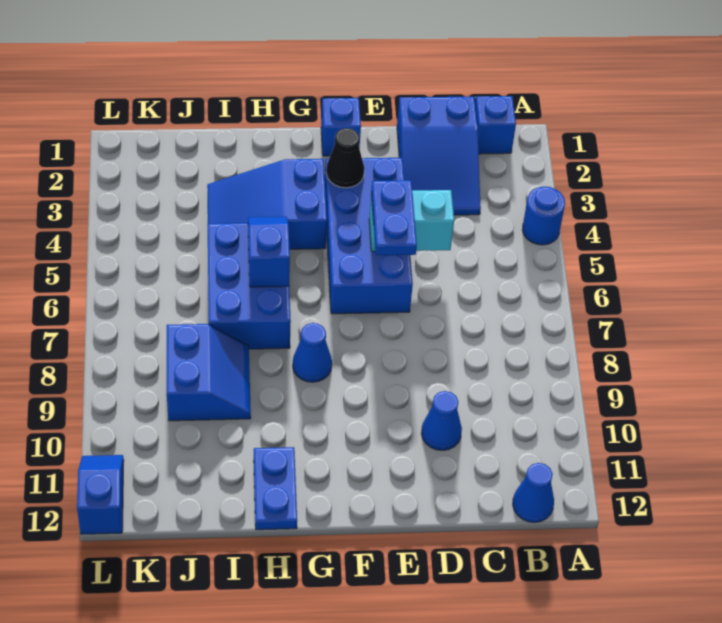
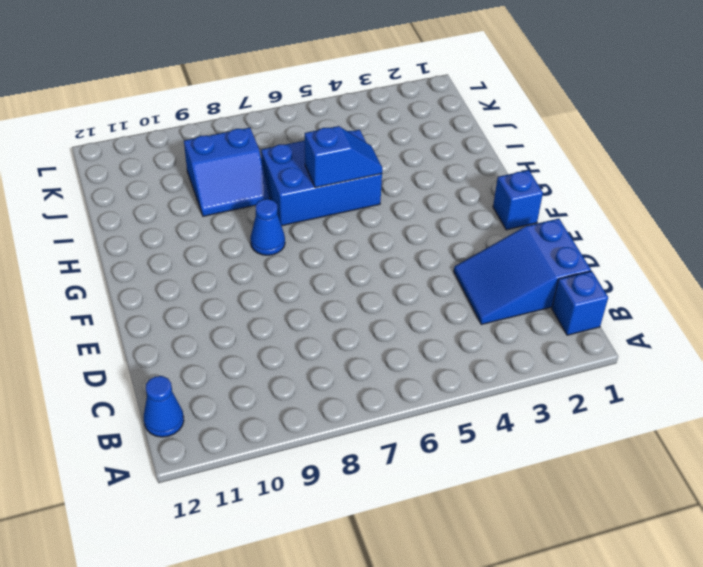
none -> blue 1x1 round brick [522,187,565,245]
none -> blue 1x1 cone [421,391,462,450]
none -> blue 2x4 brick [325,158,413,314]

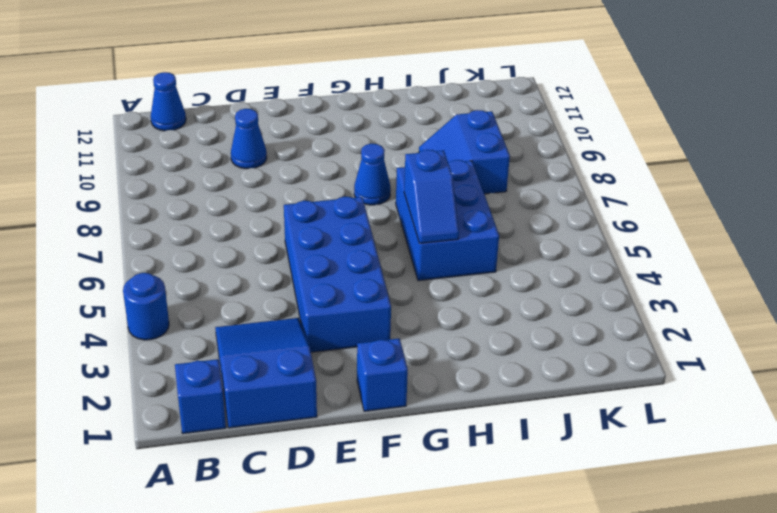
none -> blue 2x3 slope [207,159,327,249]
none -> blue 1x2 plate [254,447,297,530]
none -> blue 1x2 slope [77,455,124,534]

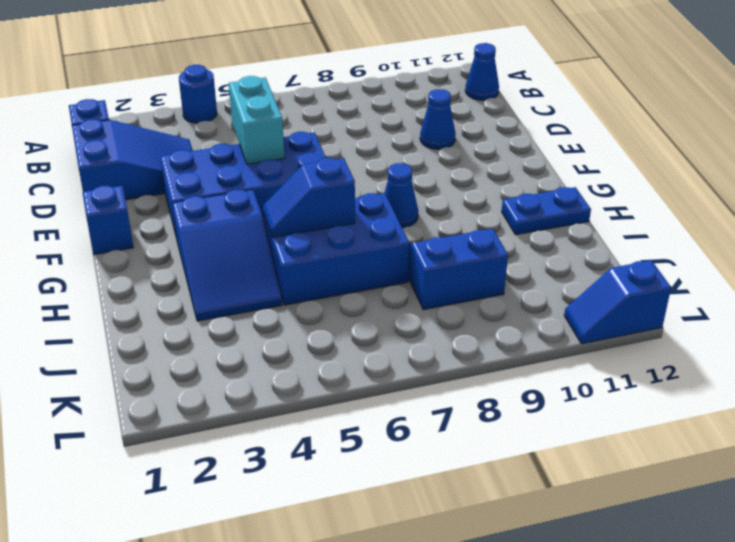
none -> black 1x1 cone [326,128,364,188]
none -> blue 1x2 plate [371,180,417,255]

